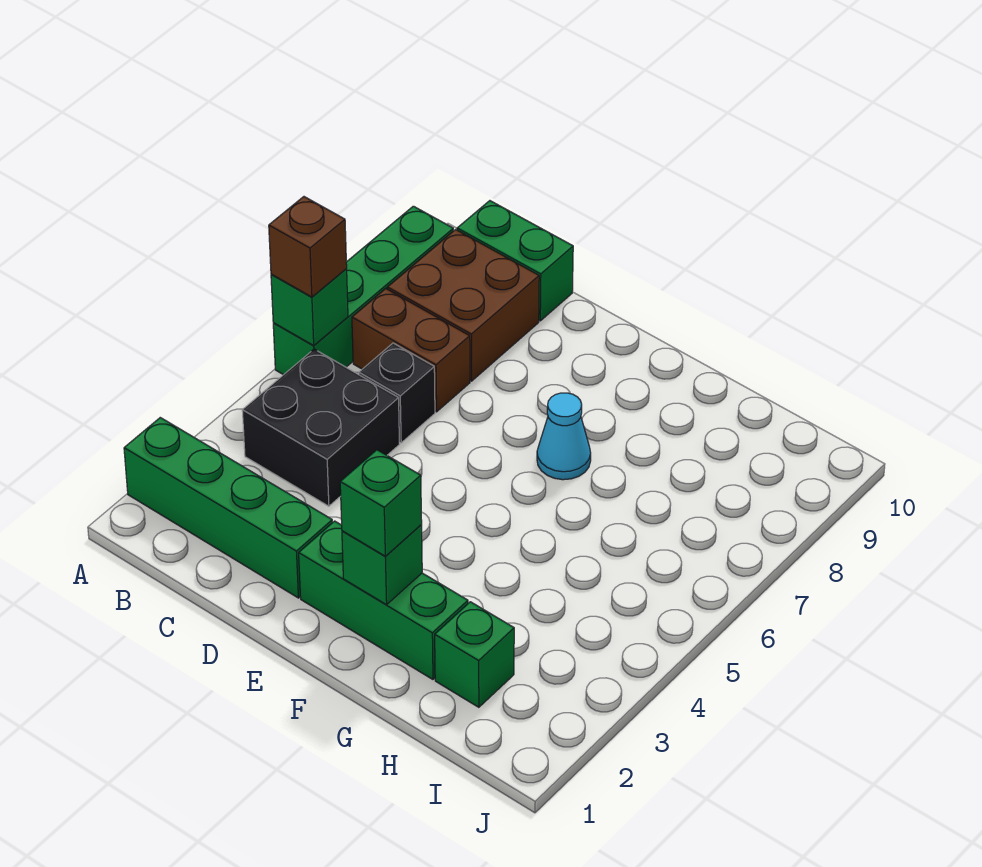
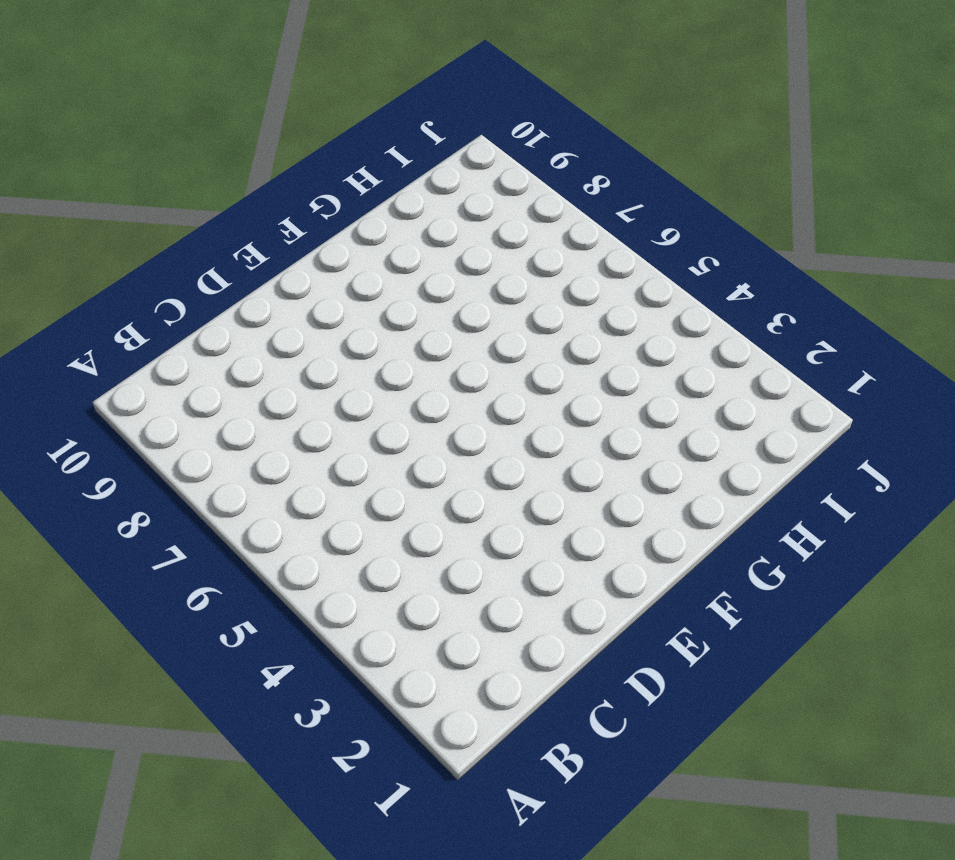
none -> green 1x4 brick [124,418,332,598]
none -> green 1x4 brick [273,206,453,375]
none -> black 2x2 brick [242,349,400,506]

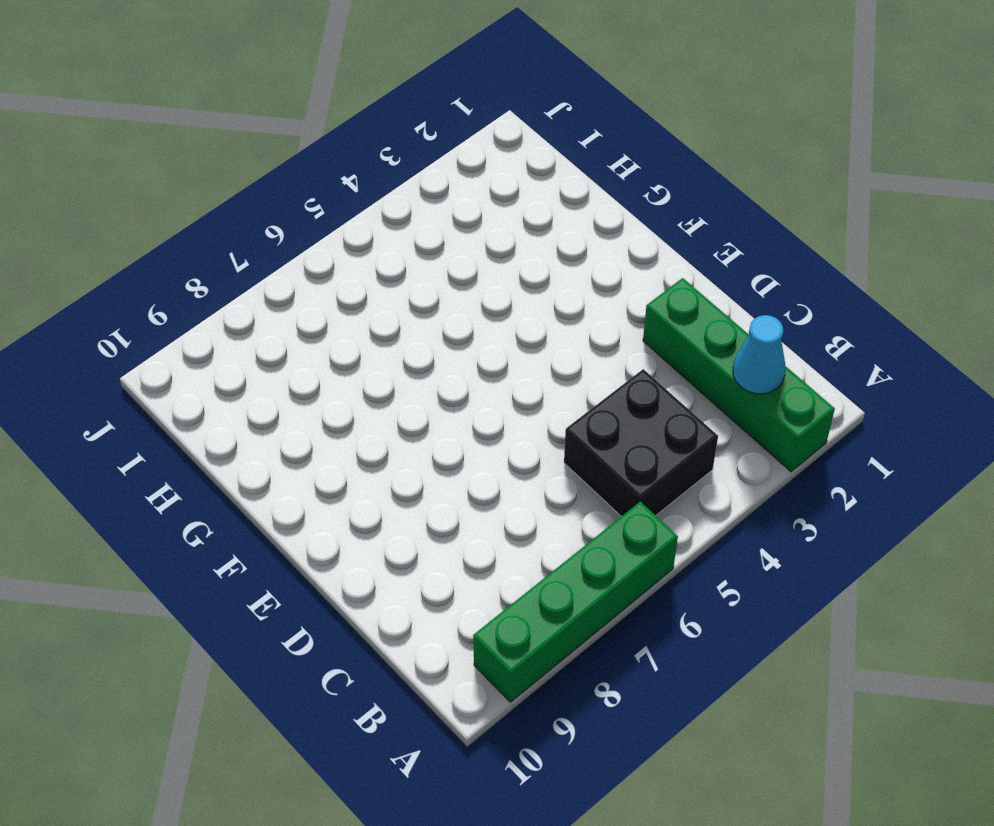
cyan 1x1 cone [733,315,786,394] -> cyan 1x1 cone moved to [537,393,591,480]
none -> brown 1x2 brick [352,289,470,412]
none -> brown 2x2 brick [387,230,539,381]
none -> green 1x2 brick [457,201,573,321]

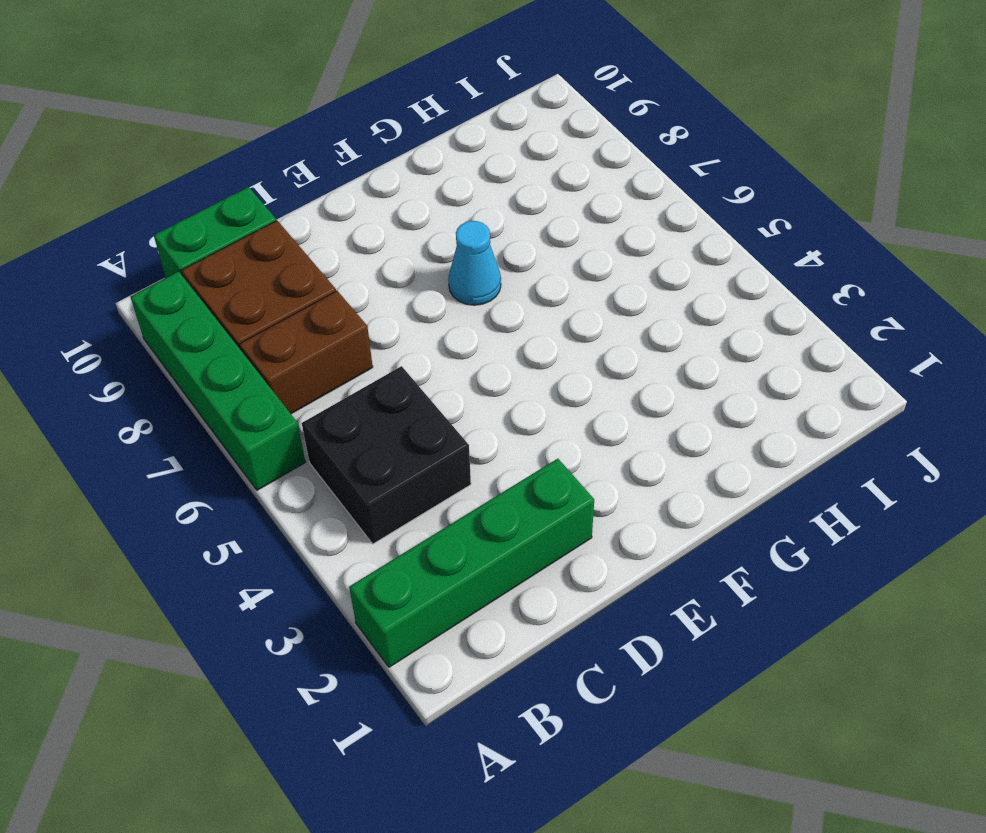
none -> black 1x1 brick [359,343,435,443]
none -> green 1x3 brick [299,521,468,679]
none -> green 1x1 brick [435,602,514,707]

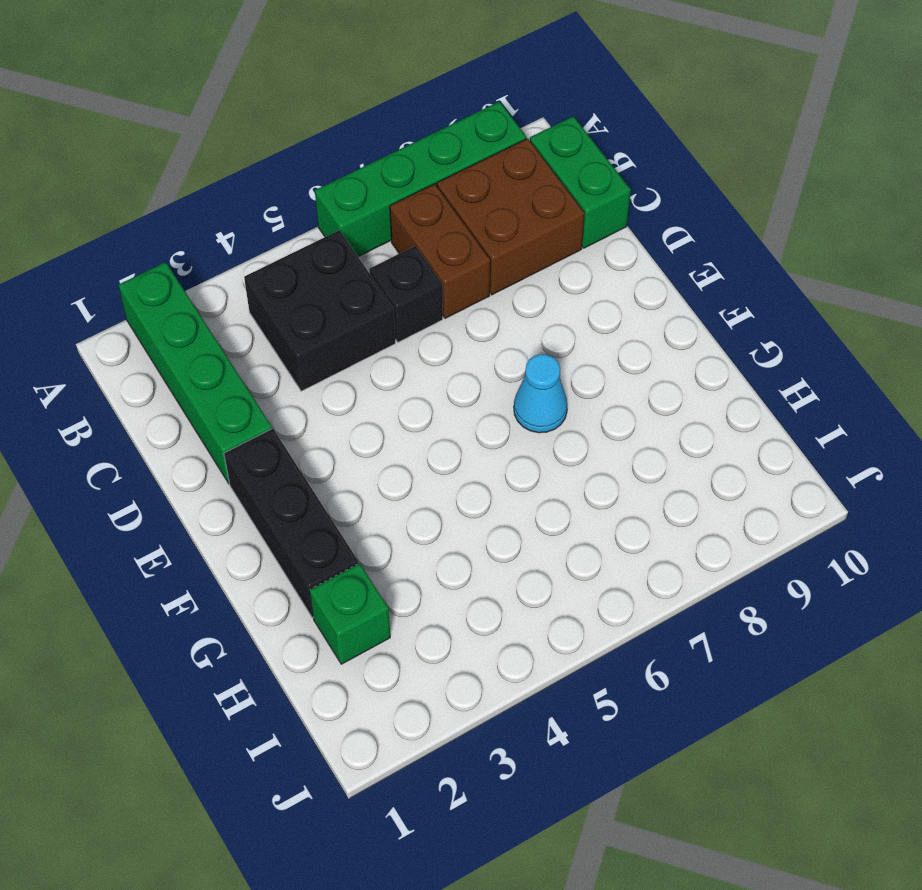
black 1x3 brick [224,429,359,618] -> green 1x3 brick [299,521,468,679]
none -> green 1x1 brick [271,269,348,345]
none -> green 1x1 brick [342,525,422,605]
none -> brown 1x1 brick [269,197,347,297]

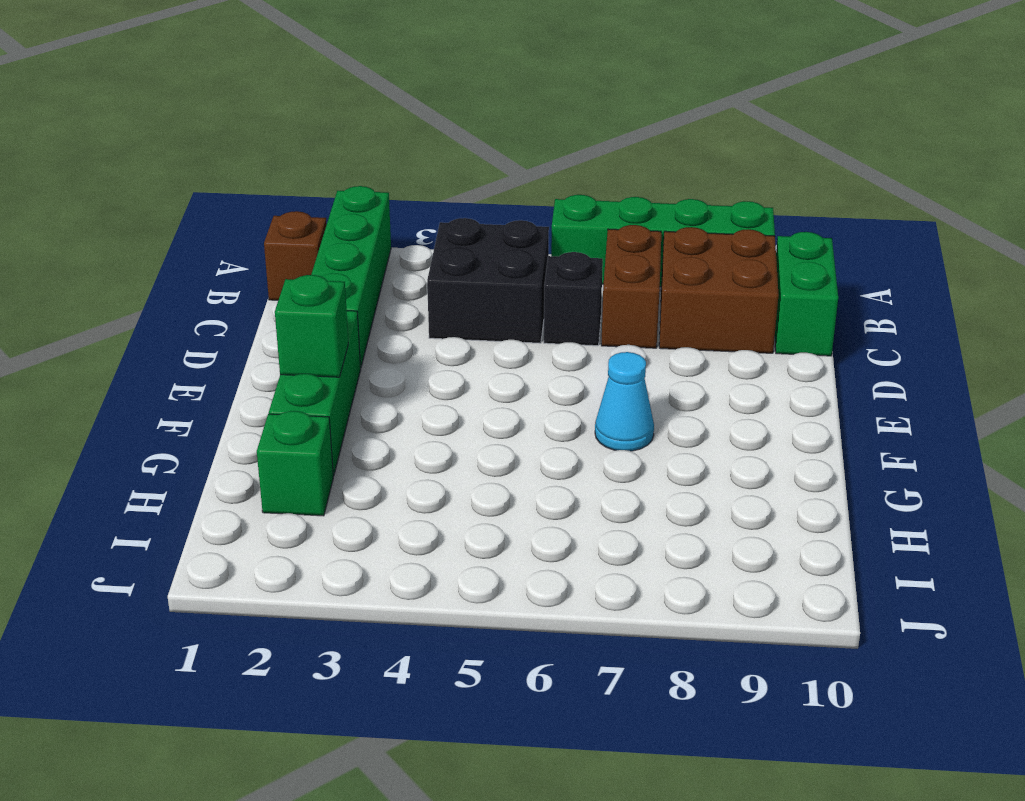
brown 1x1 brick [264,211,327,300] -> brown 1x1 brick moved to [269,197,347,297]
none -> green 1x1 brick [271,269,348,345]
none -> green 1x1 brick [340,450,422,556]

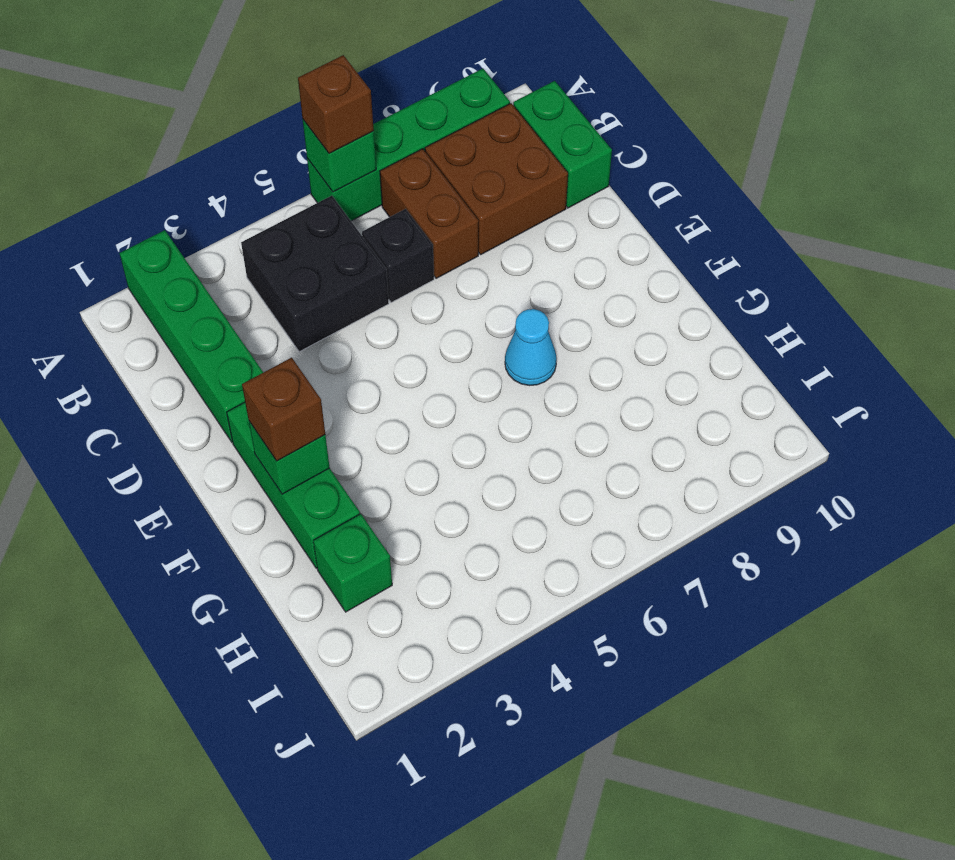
brown 1x1 brick [242,358,325,461] -> green 1x1 brick [340,450,422,556]

